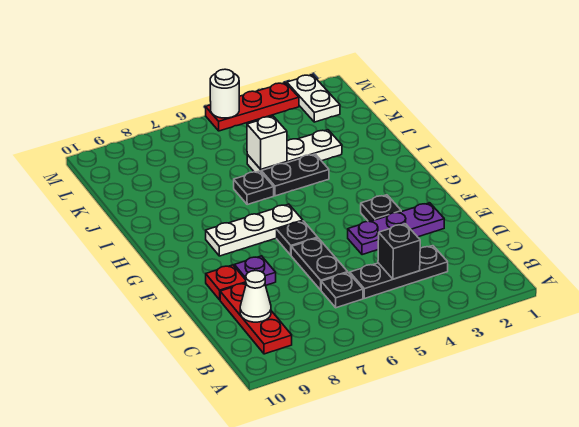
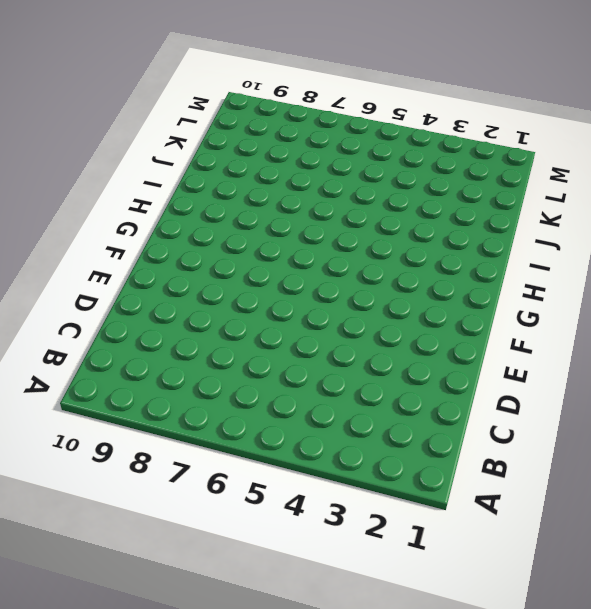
none -> red 1x3 plate [220,283,292,354]
none -> black 1x3 plate [350,245,448,298]
none -> black 1x1 plate [321,273,363,308]

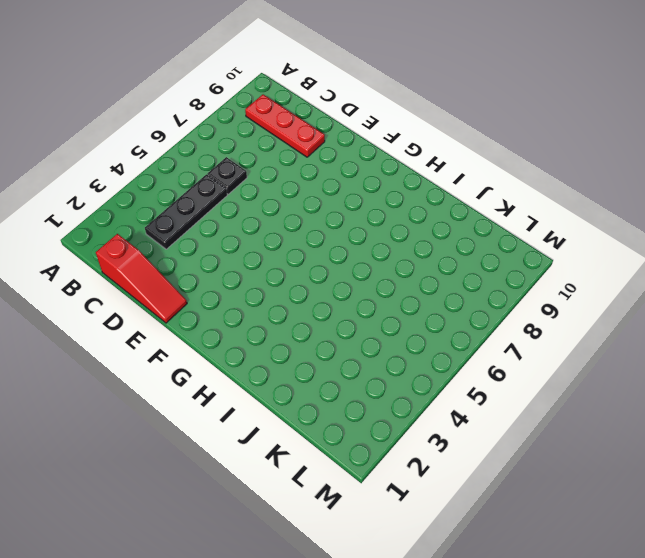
red 1x3 slope [96,234,187,323] -> none
none -> black 1x2 plate [291,238,348,290]
none -> purple 1x3 plate [348,203,444,255]
none -> purple 1x1 plate [234,256,276,285]

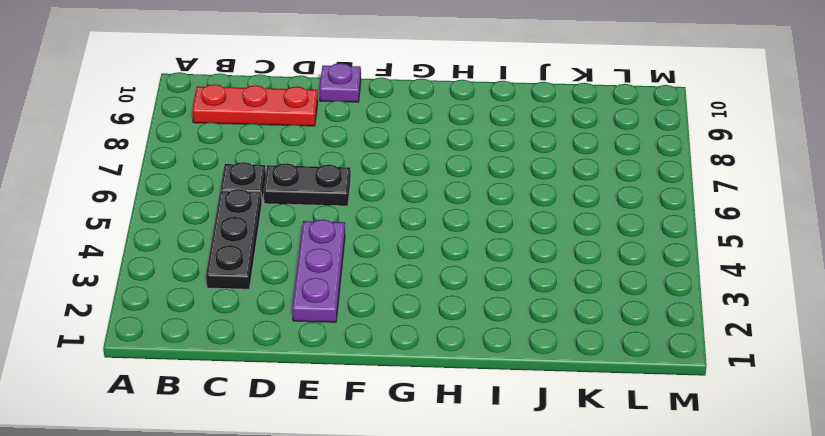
purple 1x1 plate [319,63,361,102] -> purple 1x1 plate moved to [234,256,276,285]
none -> red 1x1 plate [206,265,246,300]
none -> black 1x1 plate [361,195,401,222]
none -> black 1x1 plate [277,221,318,255]

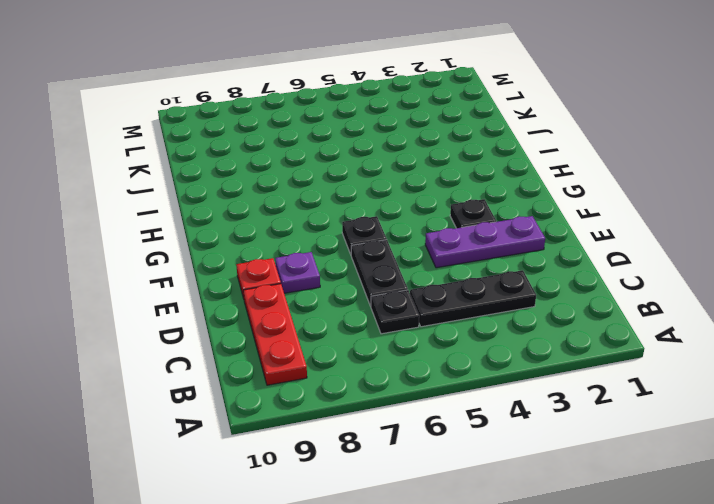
none -> white 1x3 plate [206,204,303,256]
none -> black 1x2 plate [261,154,329,196]
none -> black 1x1 plate [234,171,274,204]

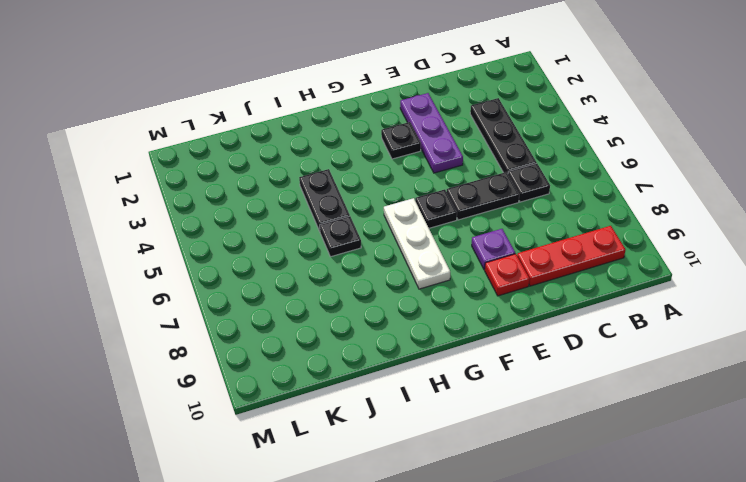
none -> white 1x3 plate [247,130,342,172]
none -> white 1x2 plate [287,75,340,122]
none -> red 1x3 plate [206,83,299,131]

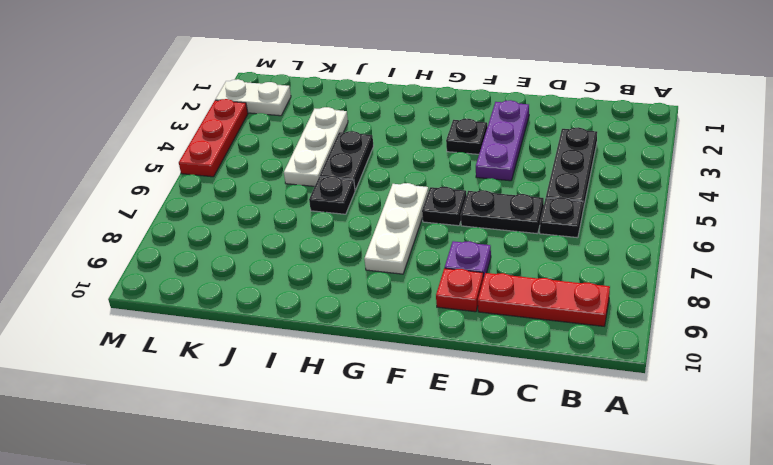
none -> black 1x1 brick [378,224,420,279]
none -> white 1x1 cone [240,271,271,322]
none -> white 1x1 brick [247,116,287,169]

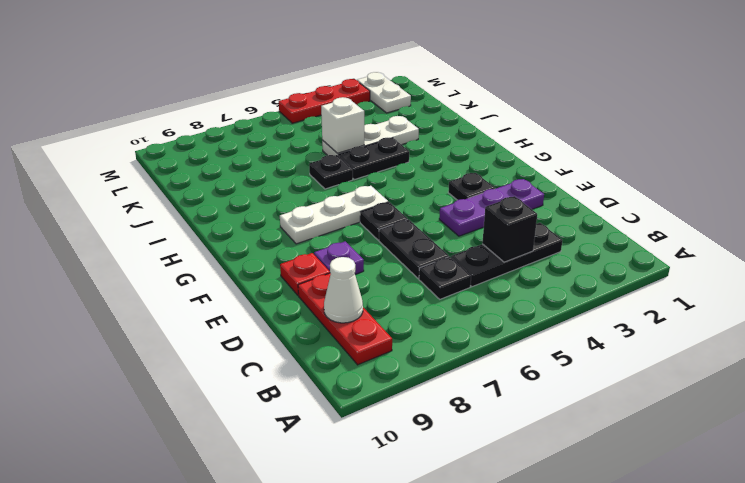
none -> white 1x1 round brick [210,69,239,118]

